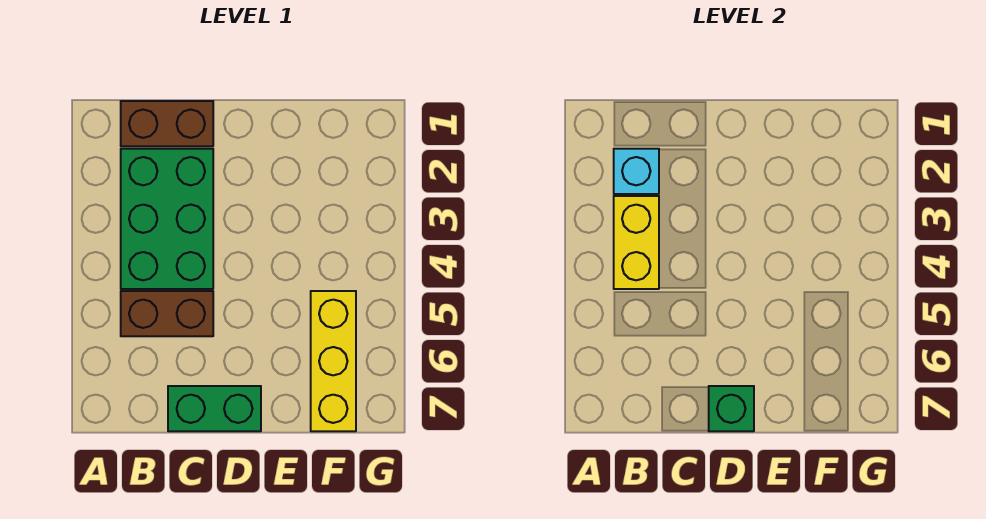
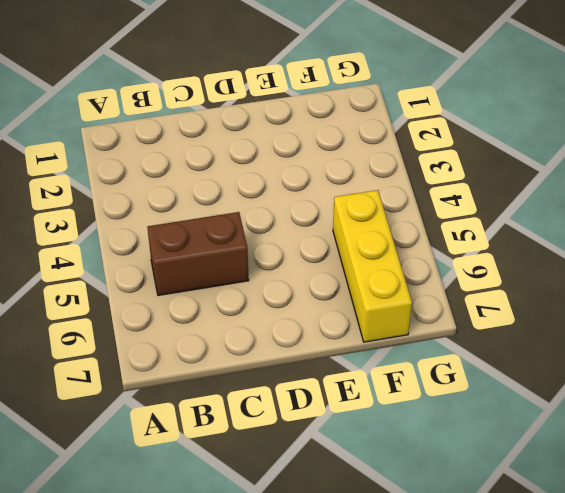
none -> brown 1x2 brick [121,101,213,146]
none -> green 2x3 brick [121,149,213,289]

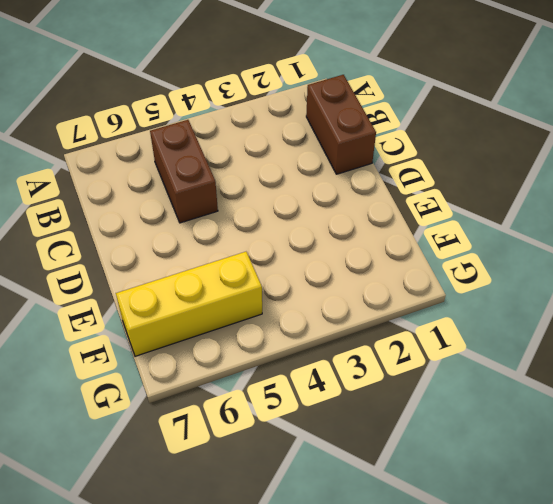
none -> green 2x3 brick [121,149,213,289]
none -> green 1x2 brick [168,386,261,431]

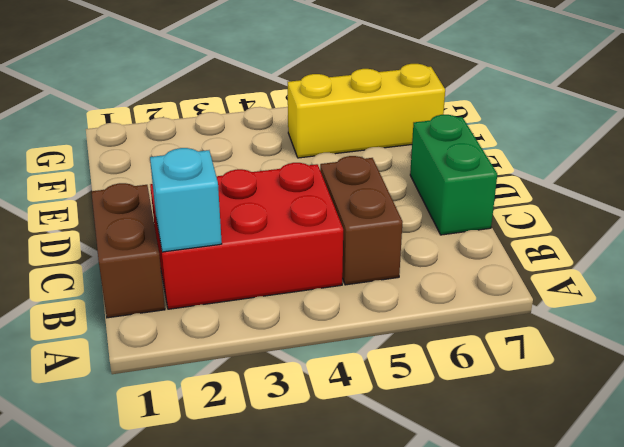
red 2x3 brick [150,163,343,309] -> green 2x3 brick [121,149,213,289]
none -> yellow 1x2 brick [614,196,659,289]
none -> green 1x1 brick [709,386,754,431]

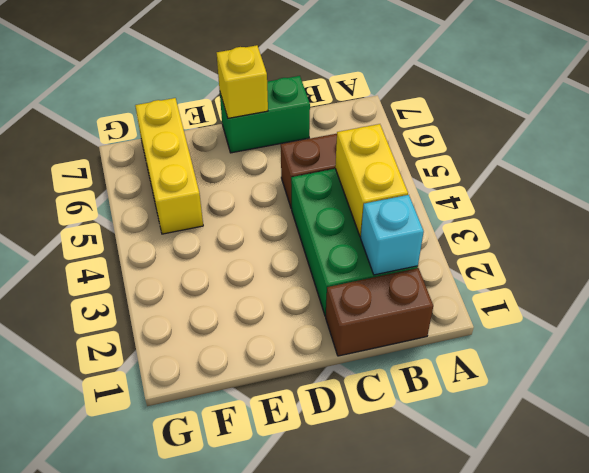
yellow 1x1 brick [217,45,268,118] -> green 1x1 brick [709,386,754,431]

